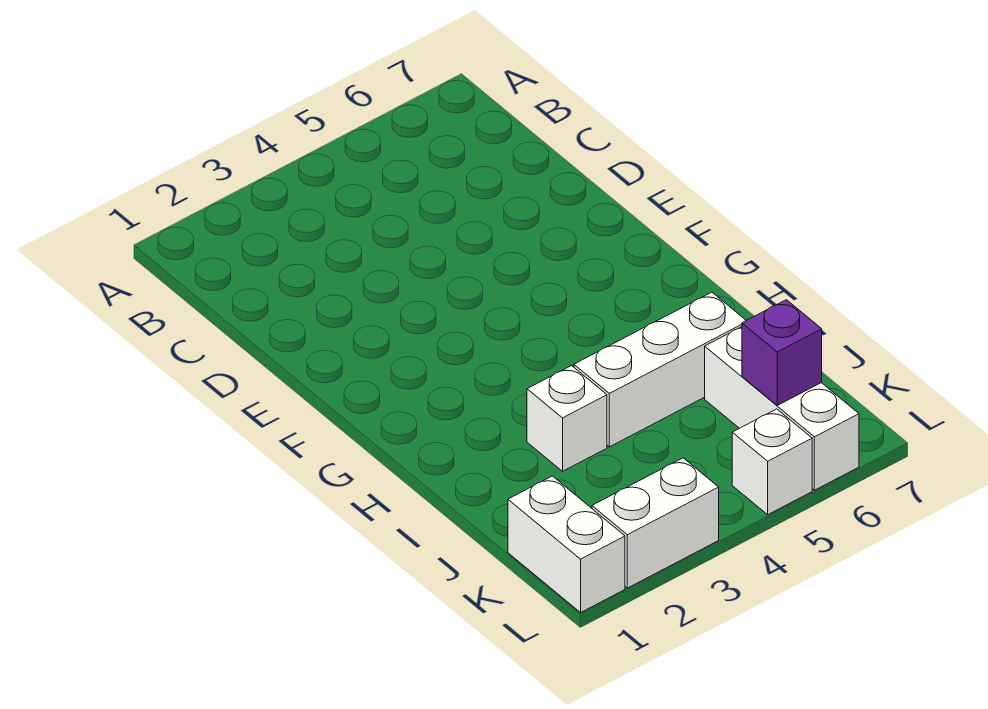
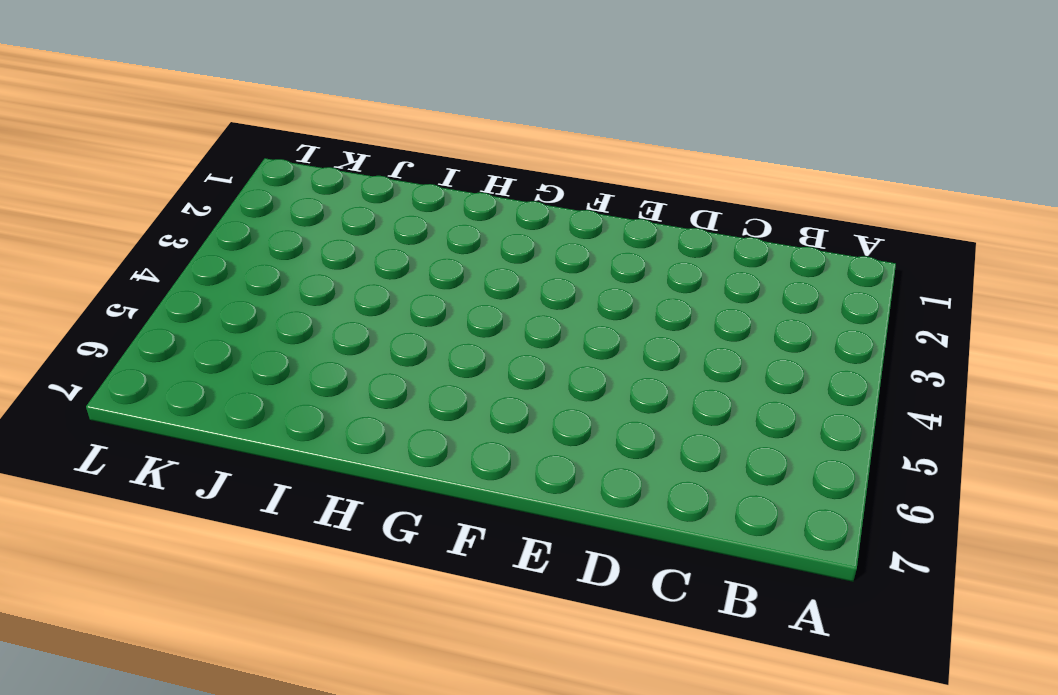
none -> white 1x1 brick [527,366,607,471]
none -> white 1x3 brick [574,292,746,447]

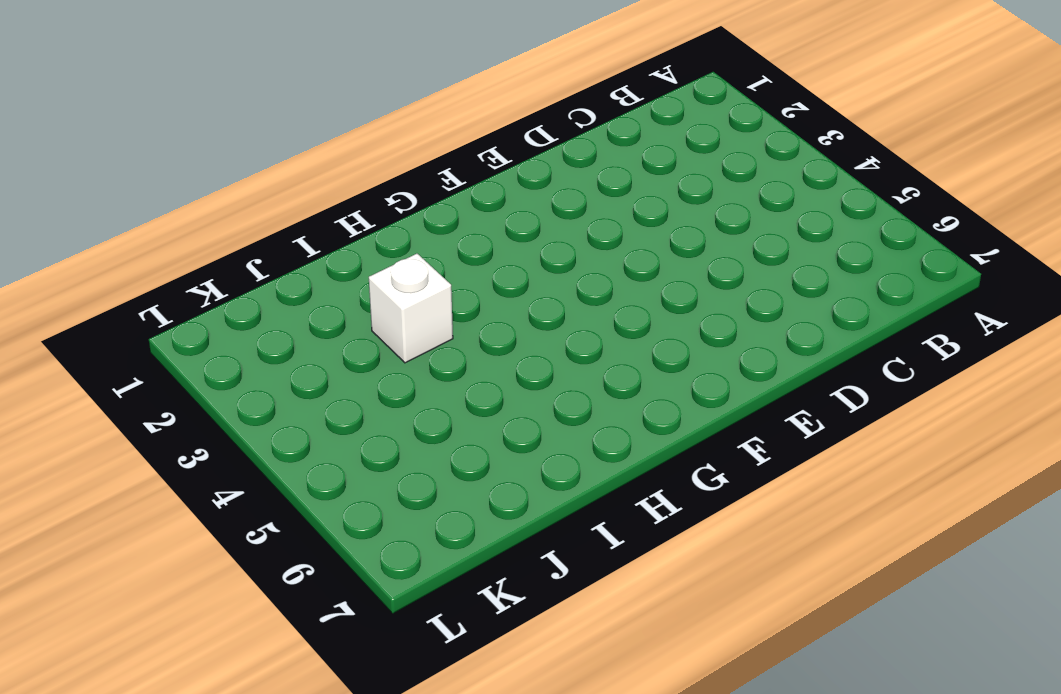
none -> white 1x3 brick [574,292,746,447]
none -> white 1x3 brick [705,327,859,490]

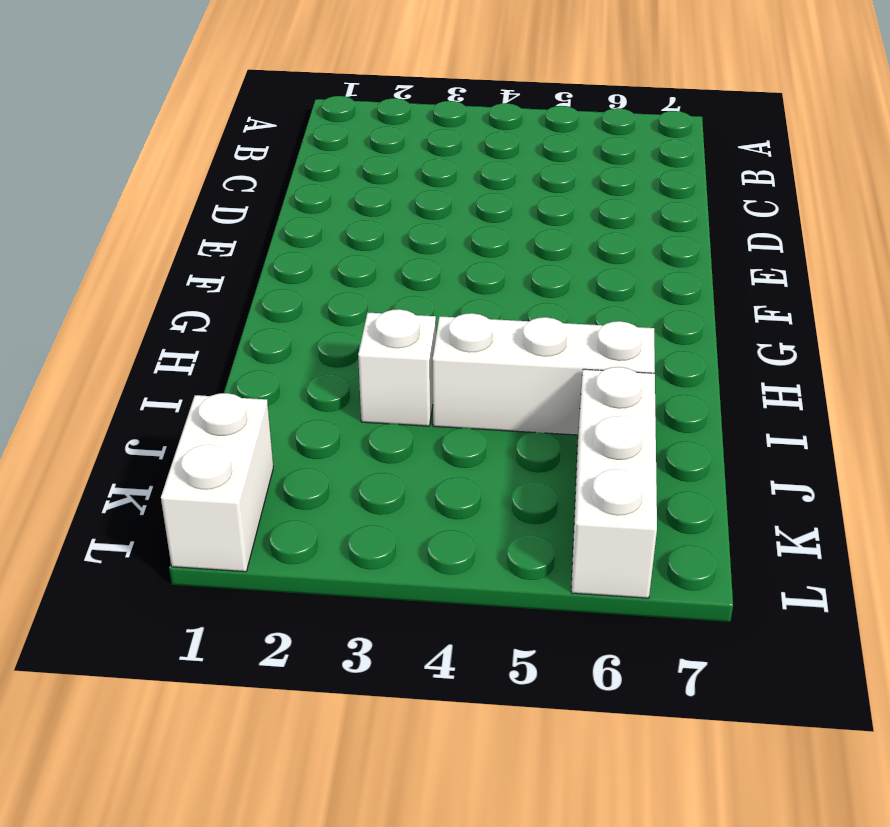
none -> white 1x2 brick [592,458,719,588]
none -> white 1x1 brick [732,409,812,515]

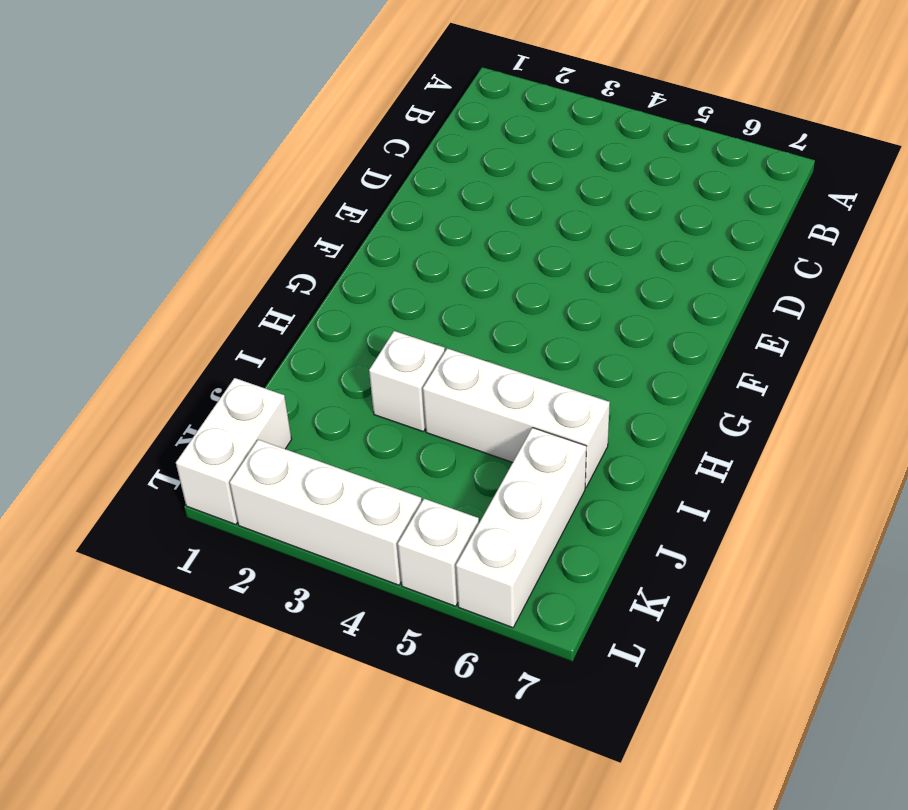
white 1x3 brick [230,440,422,585] -> white 1x2 brick [592,458,719,588]
none -> purple 1x1 brick [742,300,822,405]

